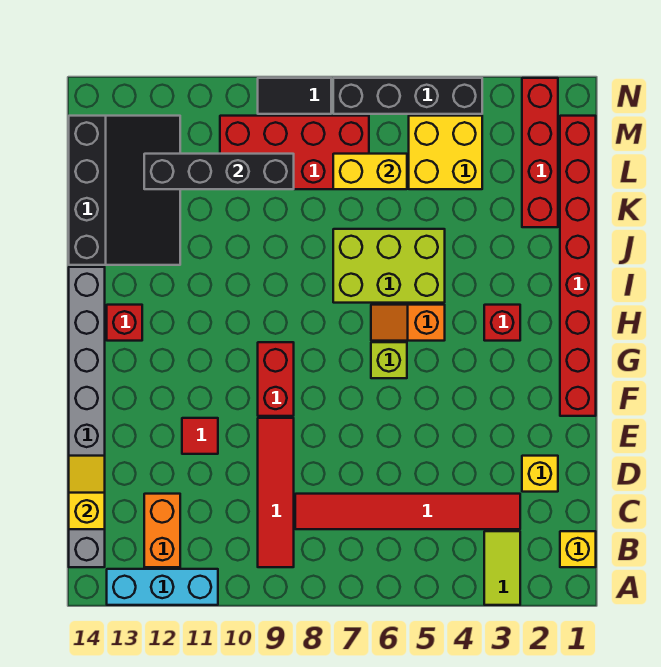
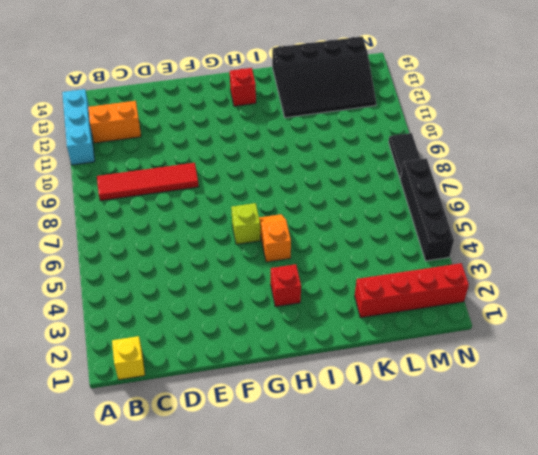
none -> lime 1x2 tile [484,531,520,605]
none -> grey 1x8 brick [69,267,105,567]
none -> red 1x6 tile [295,494,520,529]

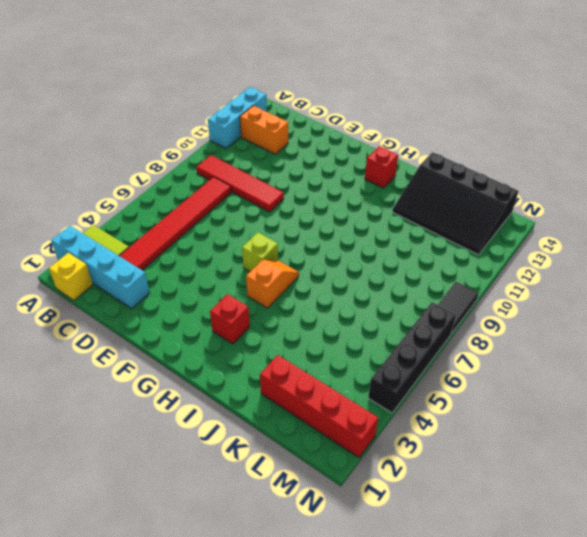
cyan 1x4 brick [51,226,150,309] -> yellow 1x1 brick [522,456,558,492]
none -> grey 1x8 brick [69,267,105,567]
none -> red 1x1 tile [182,418,218,454]
none -> red 1x8 brick [560,116,596,416]

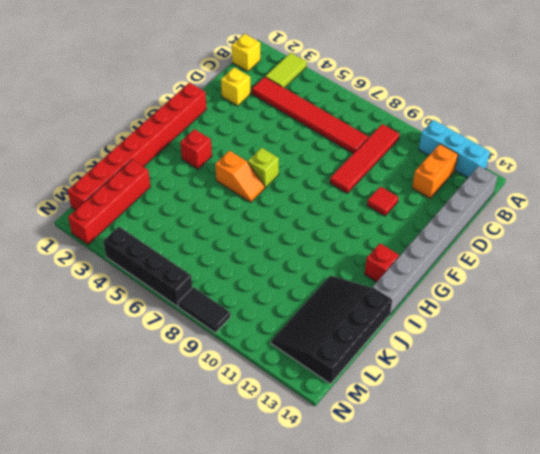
none -> red 1x2 brick [258,342,294,416]
none -> lime 2x3 brick [333,229,445,303]
none -> yellow 2x2 brick [409,116,482,189]

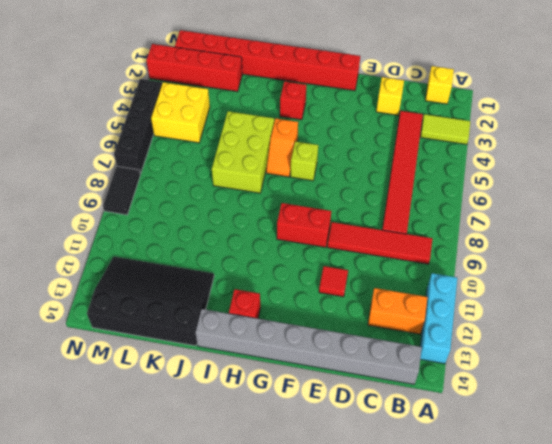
none -> red 2x4 brick [220,116,369,189]
none -> yellow 1x2 slope [69,456,105,529]
none -> yellow 1x2 brick [333,154,407,189]

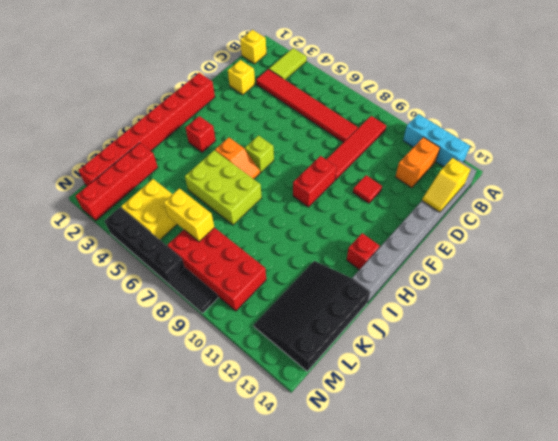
none -> black 1x4 brick [144,154,294,189]

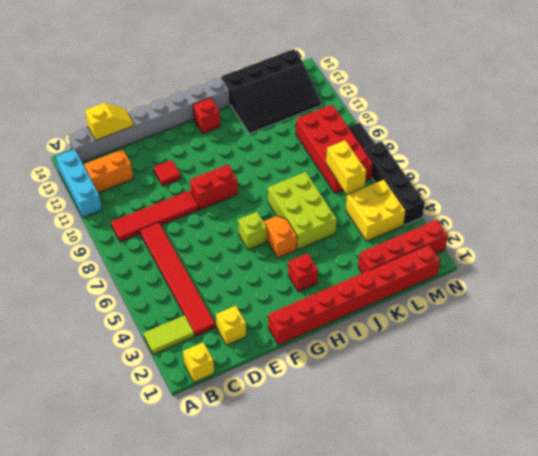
none -> black 1x4 brick [144,154,294,189]

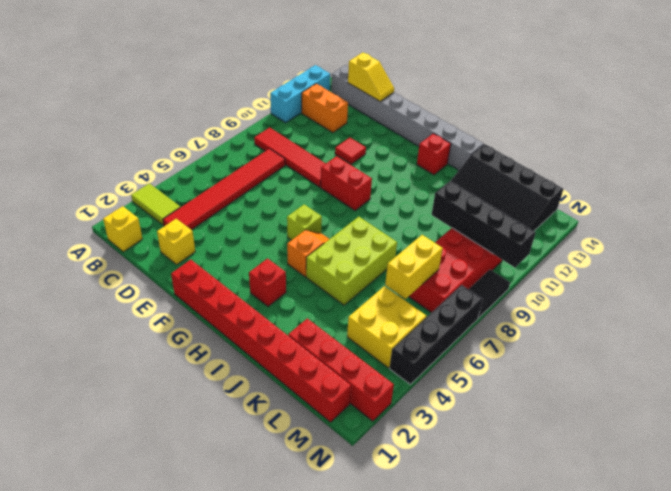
black 1x4 brick [432,181,536,267] -> black 1x4 brick turned to [144,154,294,189]

